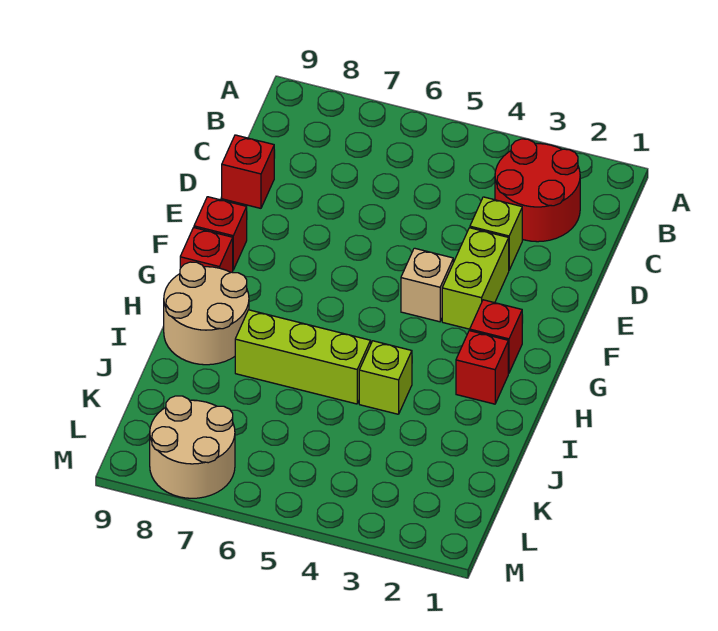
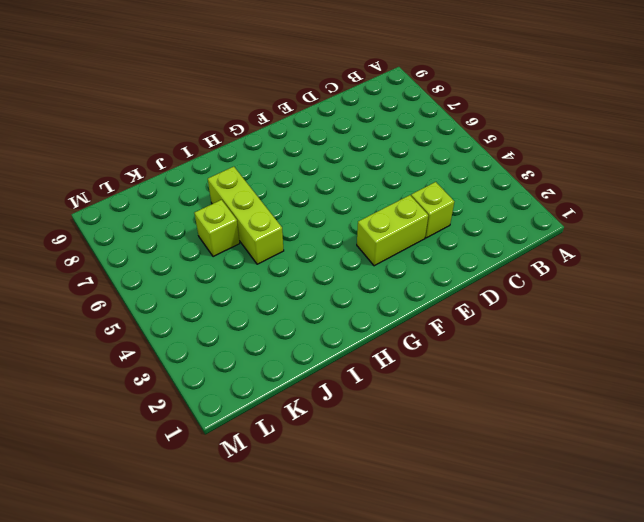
lime 1x1 brick [194,200,240,257] -> lime 1x1 brick moved to [359,341,412,414]
none -> red 2x2 round brick [495,139,580,242]
none -> red 1x1 brick [222,135,274,208]
none -> tan 1x1 brick [401,248,453,322]

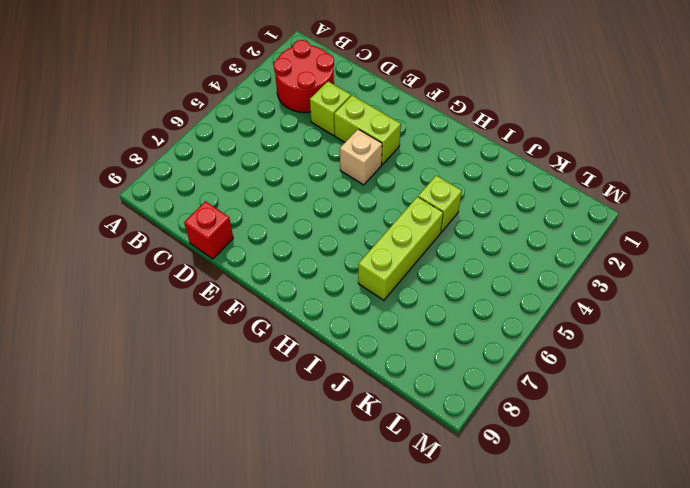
none -> red 1x1 brick [194,197,247,270]
none -> red 1x1 brick [470,300,522,373]
none -> red 1x1 brick [180,228,233,273]

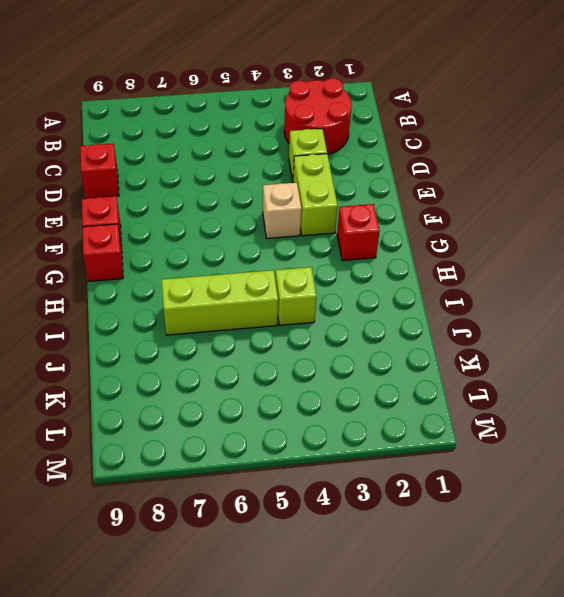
none -> red 1x1 brick [456,331,508,404]
none -> tan 2x2 round brick [164,262,249,365]
none -> tan 2x2 round brick [150,396,235,498]

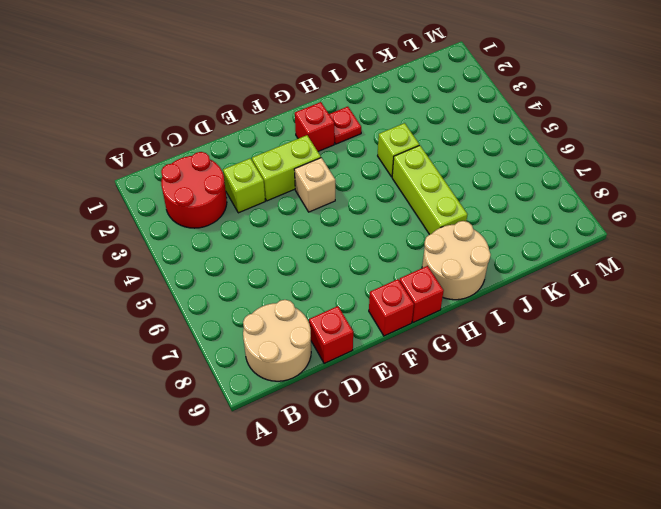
tan 2x2 round brick [243,300,311,381] -> tan 2x2 round brick moved to [150,396,235,498]
red 1x1 plate [329,107,361,144] -> red 1x1 brick [456,331,508,404]

